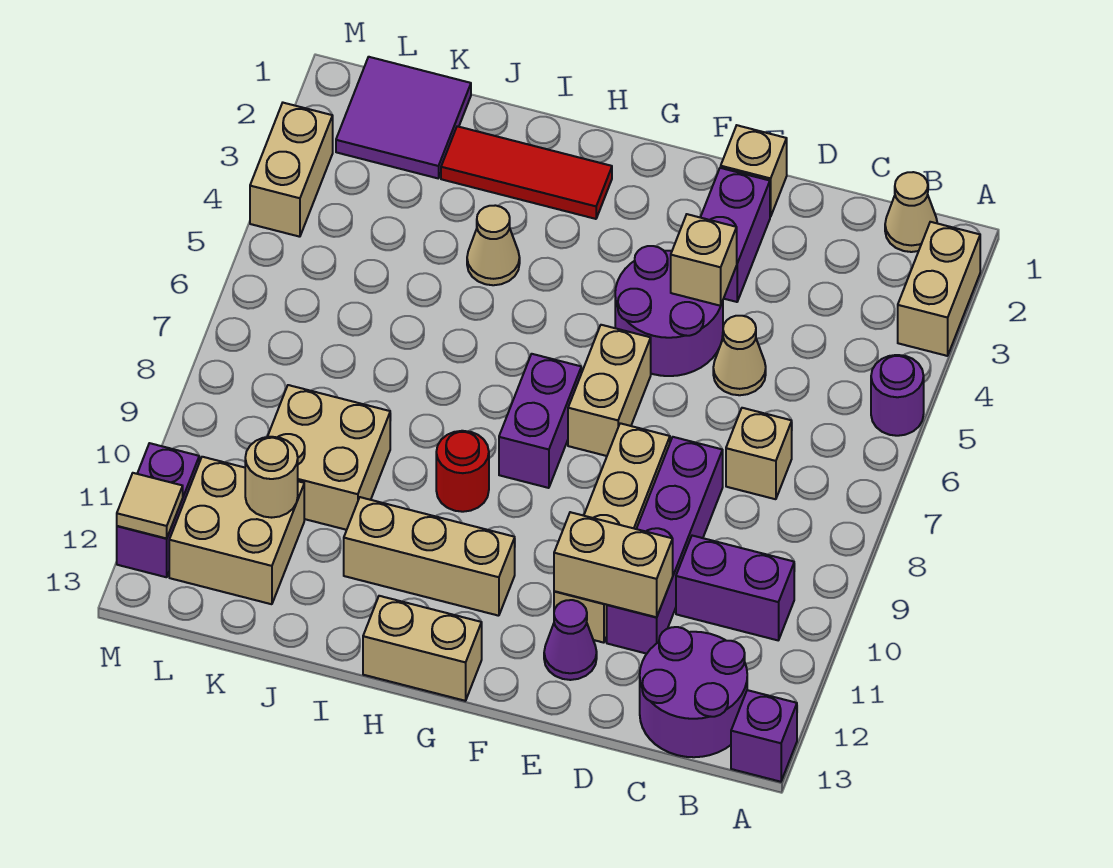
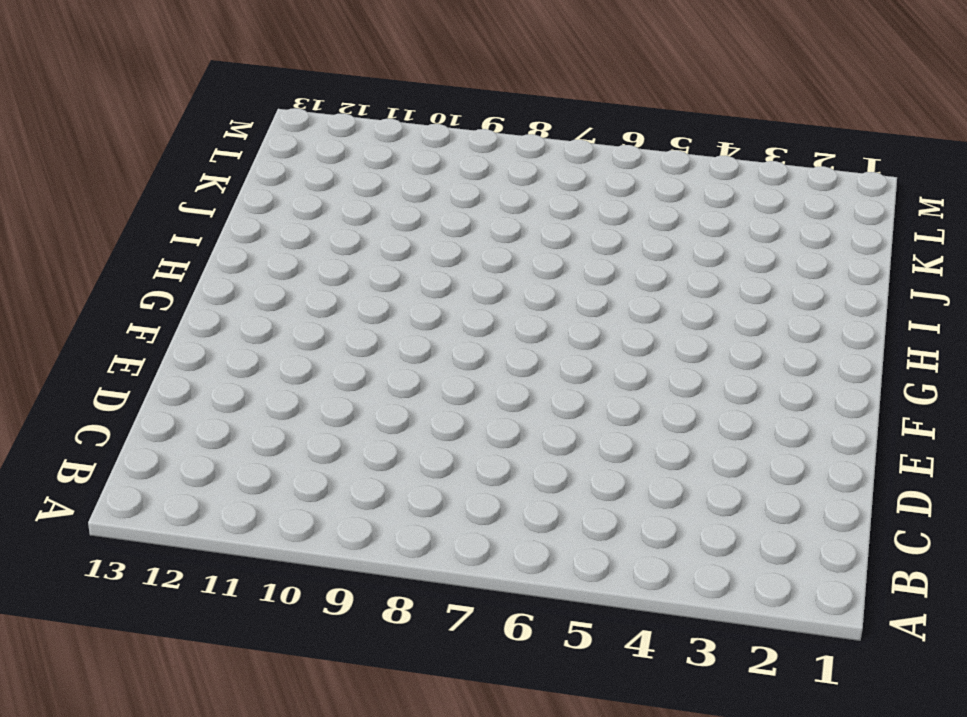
none -> tan 1x2 brick [898,222,980,356]
none -> purple 1x1 round brick [871,355,924,436]
none -> purple 1x1 brick [731,690,797,782]
none -> tan 1x1 cone [885,172,937,252]

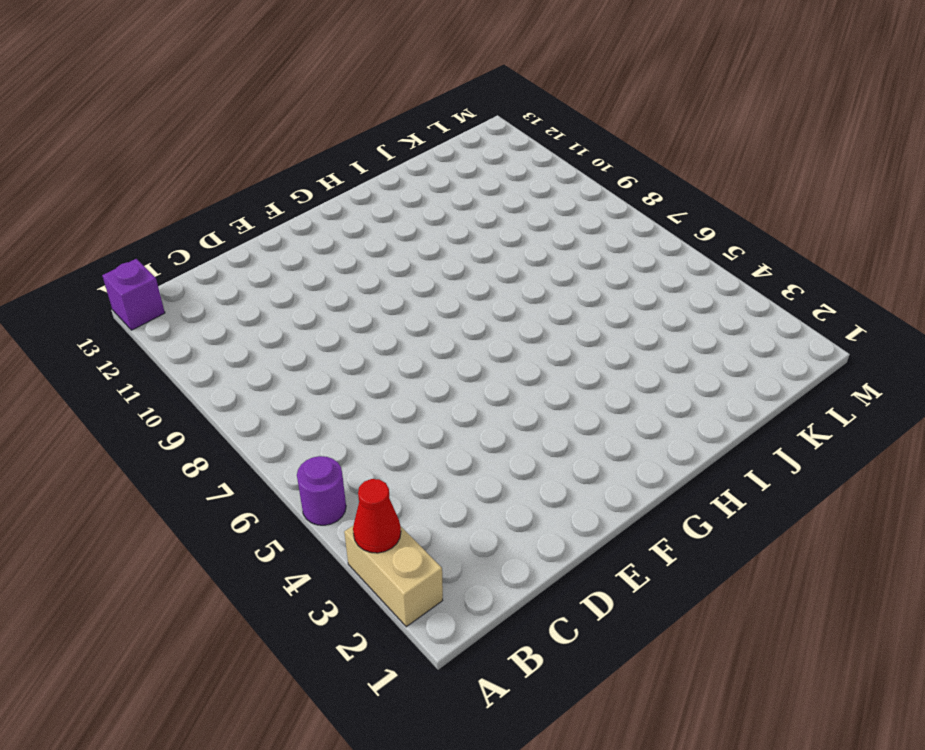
red 1x1 cone [353,479,401,553] -> none
none -> tan 1x1 cone [885,172,937,252]
none -> purple 1x2 brick [676,536,794,640]
none -> purple 2x2 round brick [640,627,747,757]
none -> tan 1x1 brick [726,408,792,499]

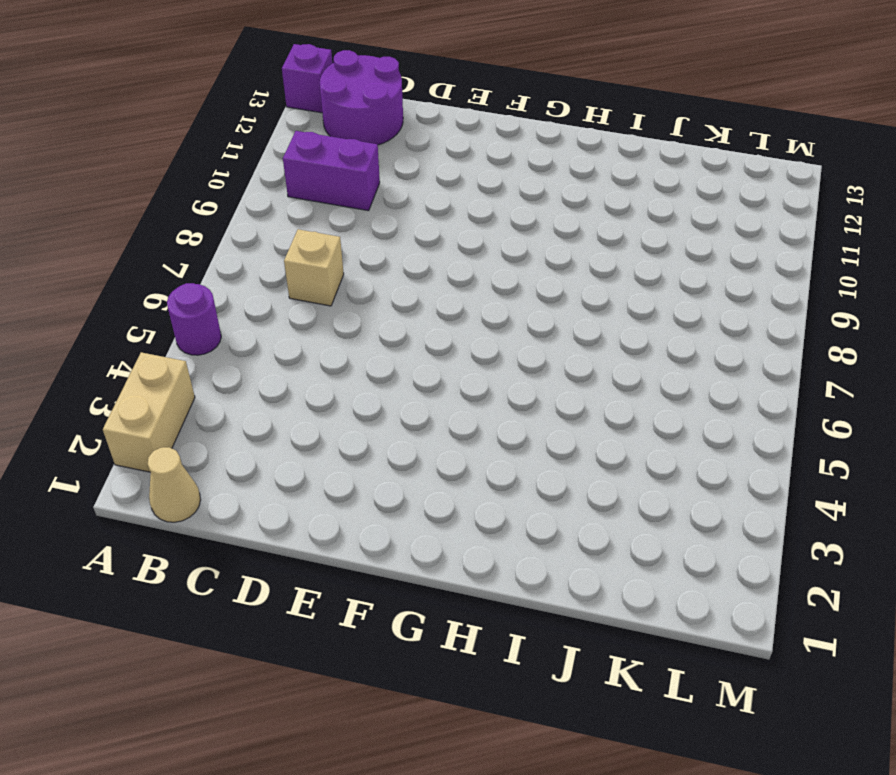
none -> tan 1x1 cone [713,316,766,395]
none -> purple 1x4 brick [607,437,723,654]
none -> tan 1x1 brick [721,125,787,217]
none -> purple 1x2 brick [700,168,770,302]

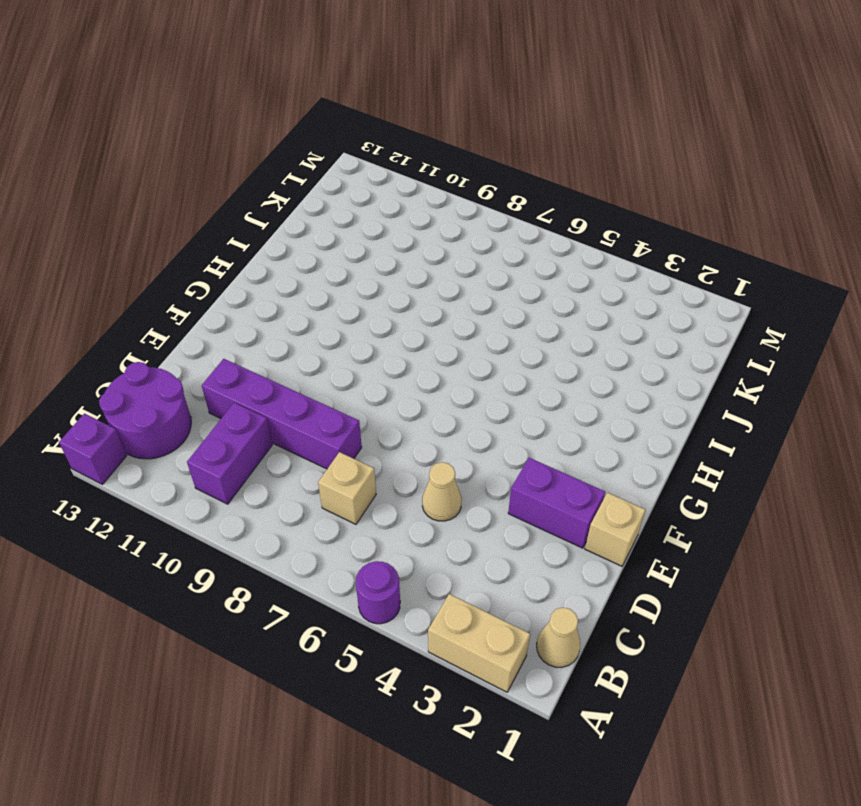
none -> purple 2x2 round brick [615,246,723,376]
none -> tan 1x4 brick [554,423,670,643]
none -> purple 1x1 cone [544,600,597,680]
none -> tan 1x2 brick [568,325,651,456]

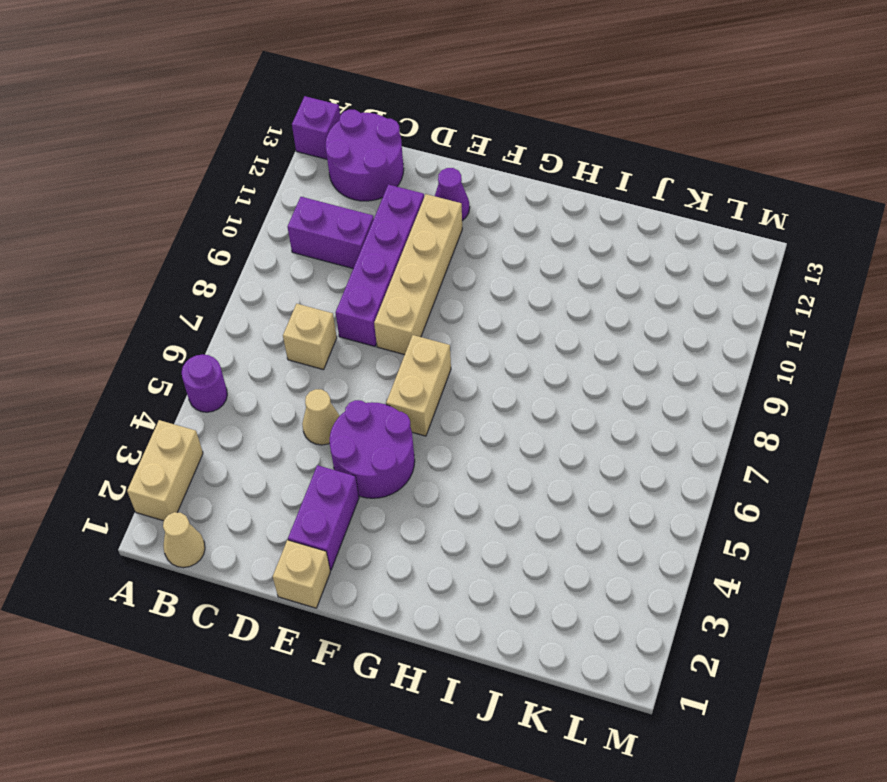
none -> purple 1x2 brick [499,354,581,488]
none -> tan 1x3 brick [344,497,515,616]
none -> tan 1x2 brick [363,596,482,701]
none -> red 1x3 tile [441,126,612,219]

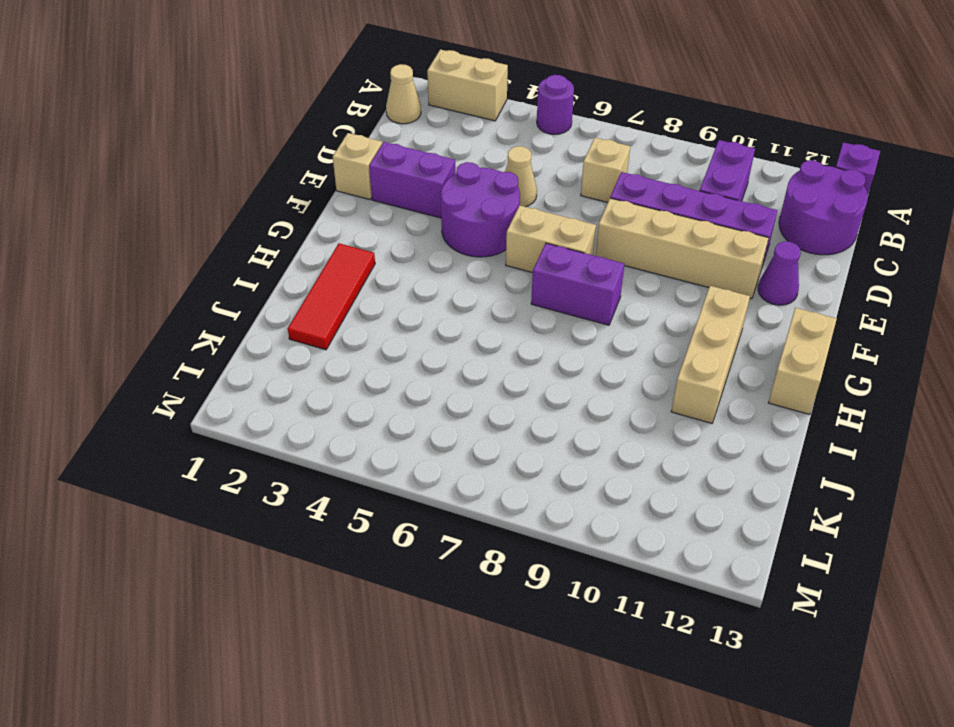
none -> red 1x1 round brick [436,431,489,512]
none -> tan 1x1 cone [467,205,520,285]
none -> tan 2x2 brick [268,385,390,530]
none -> purple 2x2 tile [336,57,471,178]

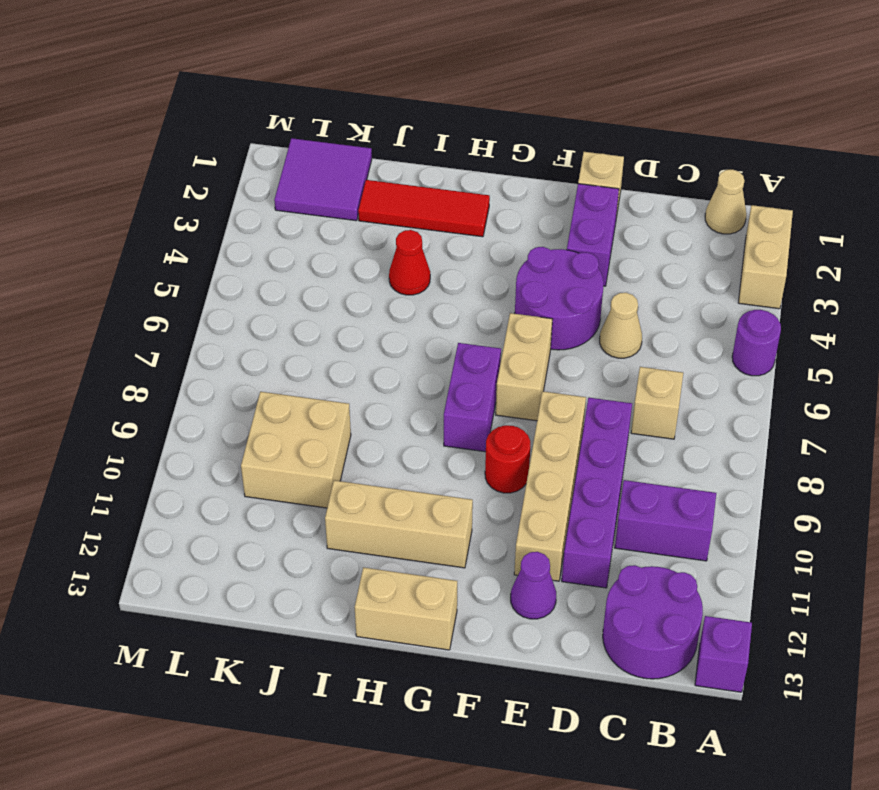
red 1x1 round brick [485,425,530,493] -> red 1x1 round brick moved to [436,431,489,512]
red 1x1 cone [389,230,430,295] -> tan 1x1 cone [467,205,520,285]
none -> tan 2x2 brick [169,457,304,604]
none -> tan 1x2 brick [250,103,333,237]
none -> purple 1x2 brick [117,443,199,577]
none -> tan 1x2 brick [554,512,673,617]

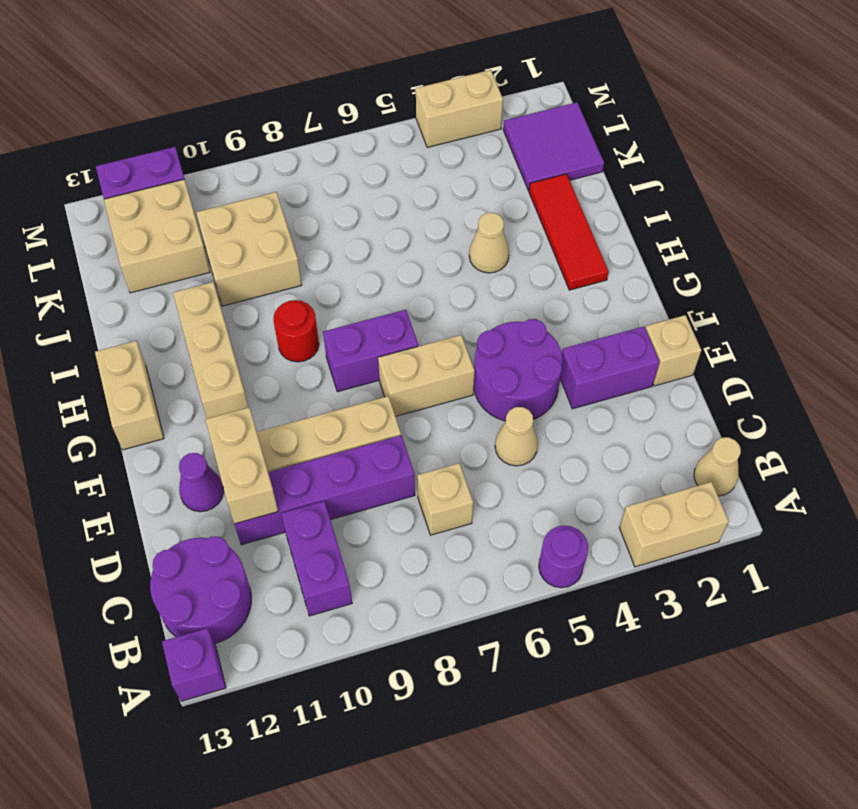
none -> tan 1x1 brick [671,214,737,306]
none -> tan 1x1 round brick [245,437,298,518]
none -> tan 1x1 tile [117,473,183,538]

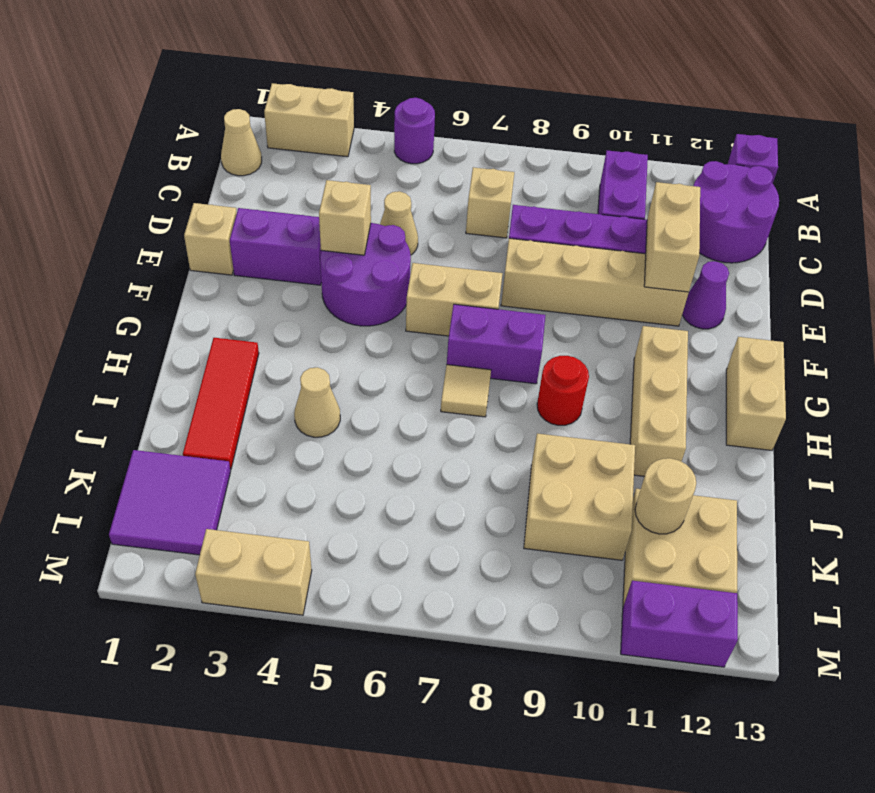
tan 1x1 tile [441,365,491,417] -> tan 1x1 tile moved to [117,473,183,538]

